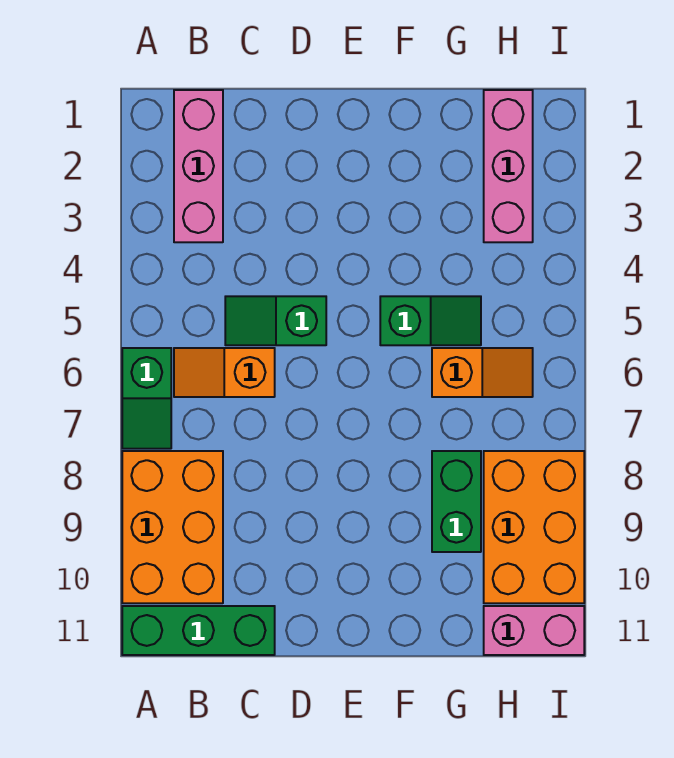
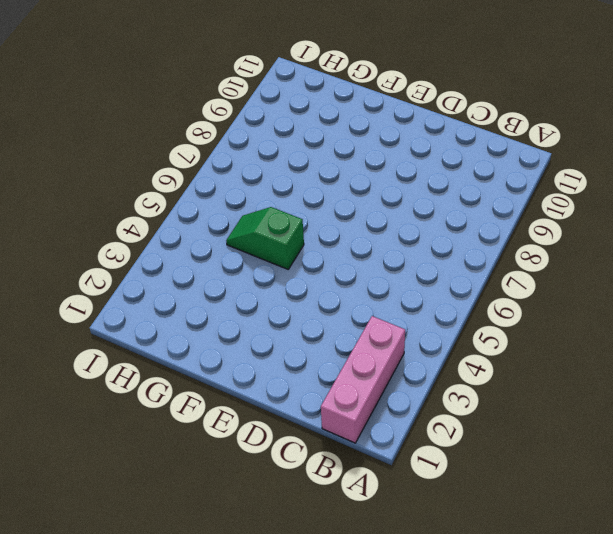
none -> green 1x2 slope [122,348,171,449]
none -> orange 2x3 brick [122,451,223,603]
none -> green 1x3 brick [122,606,275,655]

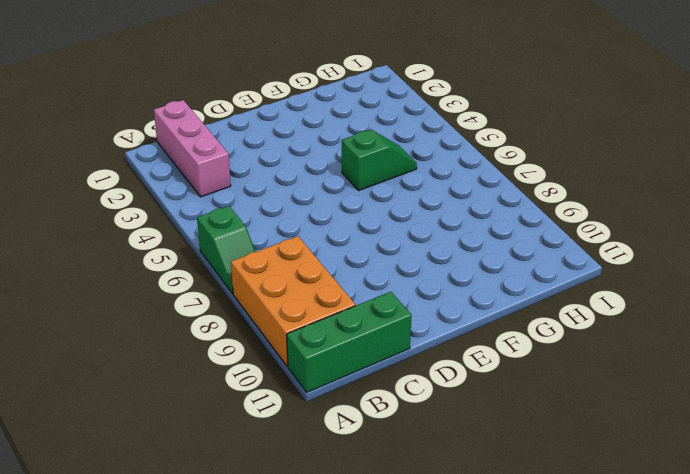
none -> orange 1x2 slope [174,348,275,397]
none -> green 1x2 slope [225,296,326,345]
none -> orange 1x2 slope [432,348,533,397]

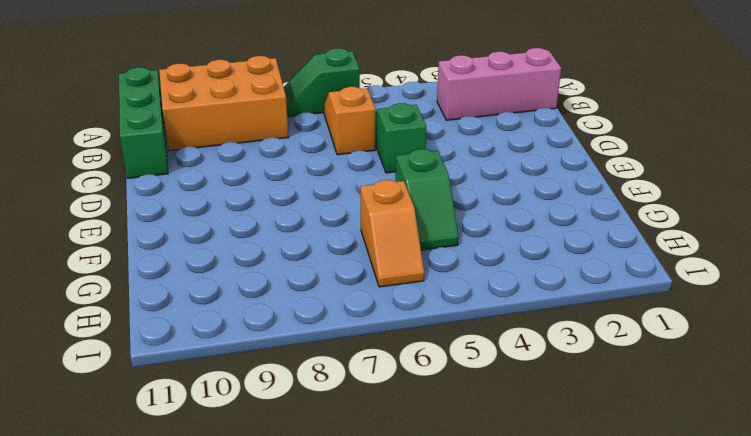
none -> green 1x2 brick [432,451,481,552]
none -> pink 1x3 brick [484,90,533,242]
none -> orange 2x3 brick [484,451,584,603]

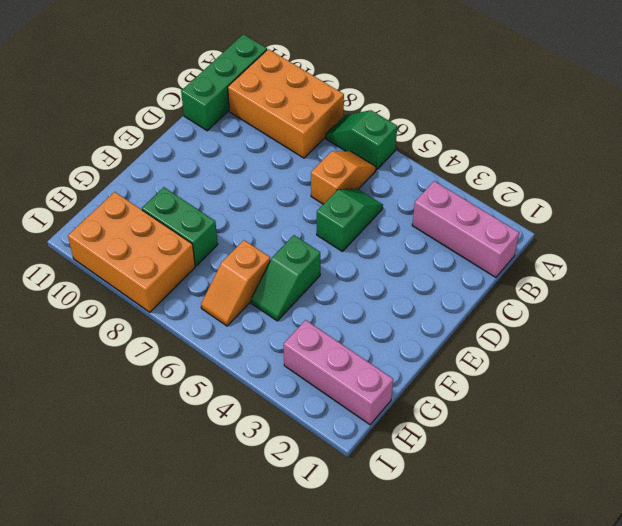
none -> pink 1x2 brick [484,606,584,655]

